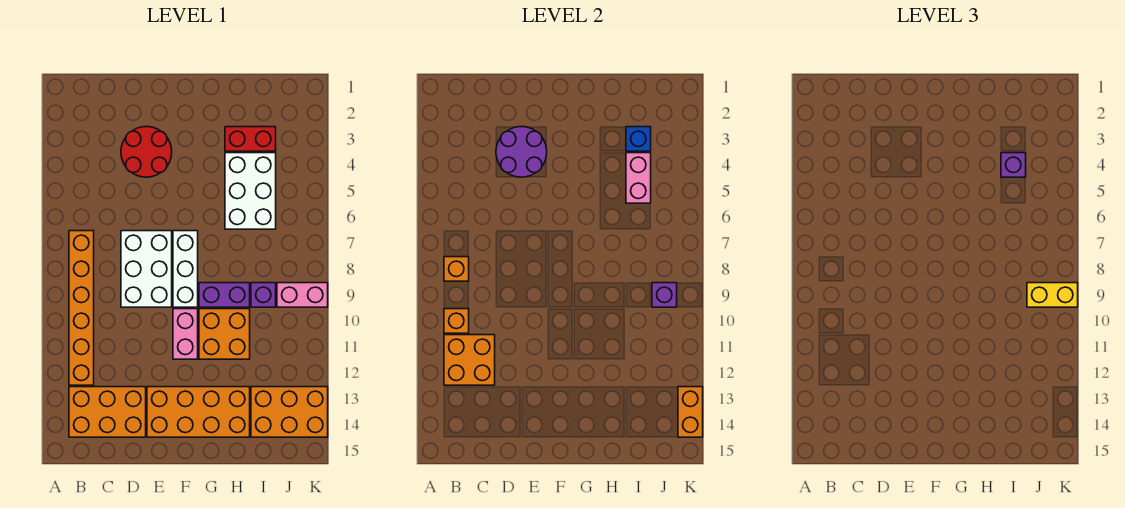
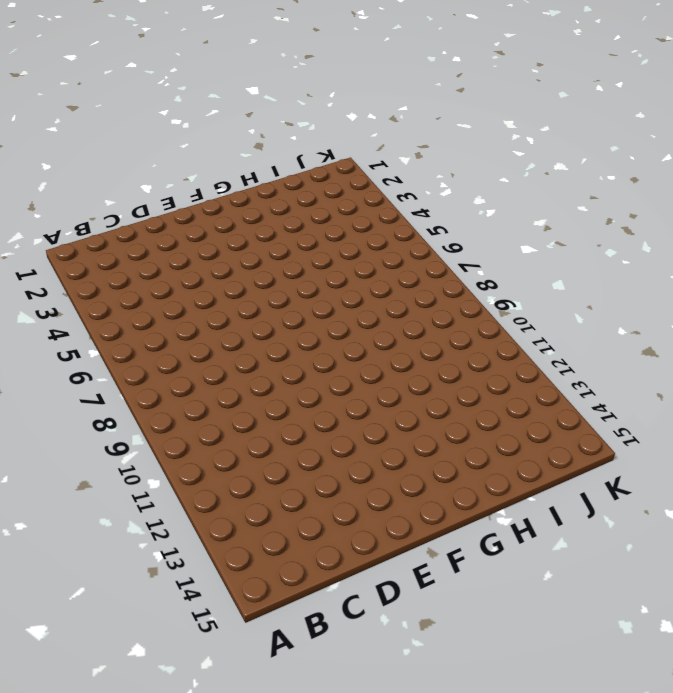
none -> orange 1x6 brick [69,231,94,385]
none -> orange 2x3 brick [69,387,146,437]
none -> red 2x2 round brick [121,127,172,177]

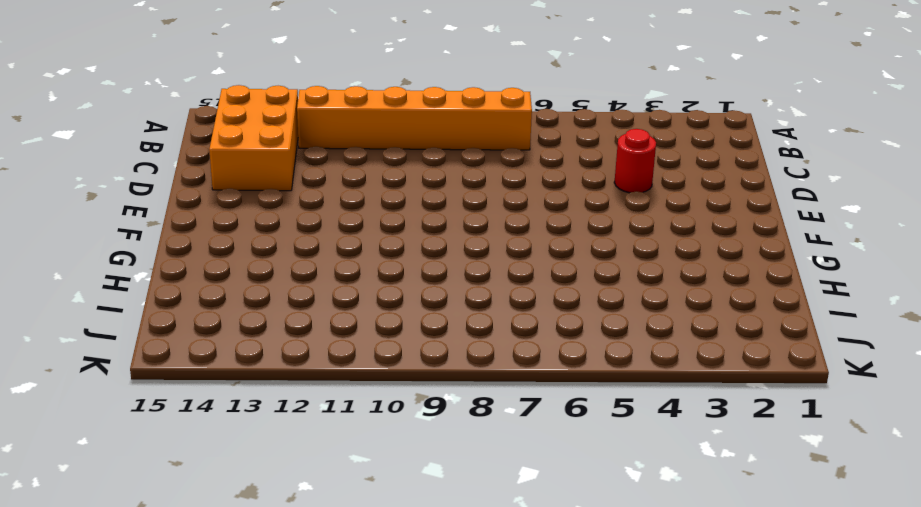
red 1x1 round brick [614,129,656,193] -> red 2x2 round brick [121,127,172,177]
none -> white 2x3 brick [121,231,172,307]
none -> orange 2x4 brick [147,387,250,437]
none -> white 1x3 brick [173,231,198,307]

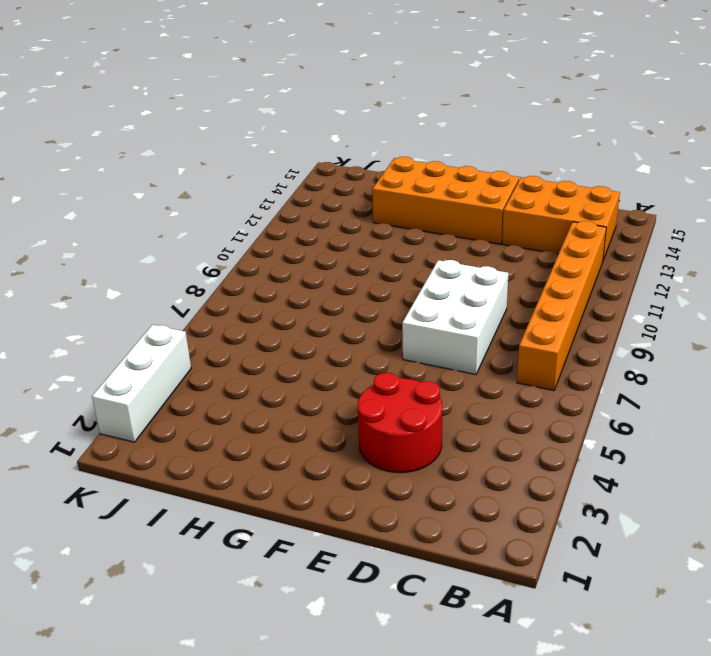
white 1x3 brick [92,325,191,442] -> white 1x3 brick moved to [173,231,198,307]
none -> pink 1x2 brick [173,309,198,359]
none -> purple 1x2 brick [199,283,250,307]
none -> orange 2x2 brick [199,309,250,359]

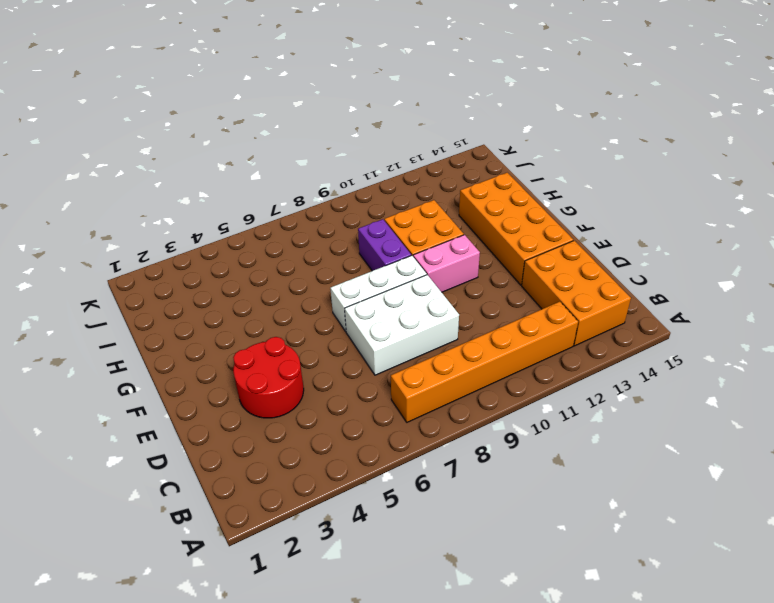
none -> red 1x2 brick [225,127,276,151]
none -> white 2x3 brick [225,153,276,229]
none -> purple 1x1 brick [251,283,276,307]

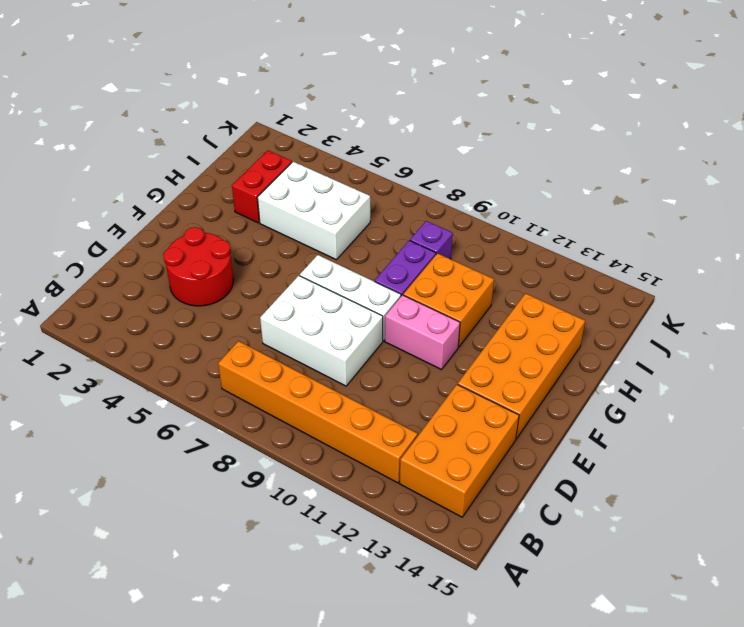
none -> orange 2x3 brick [251,387,328,437]
none -> pink 1x2 brick [277,283,328,307]
none -> orange 1x1 brick [444,257,469,281]

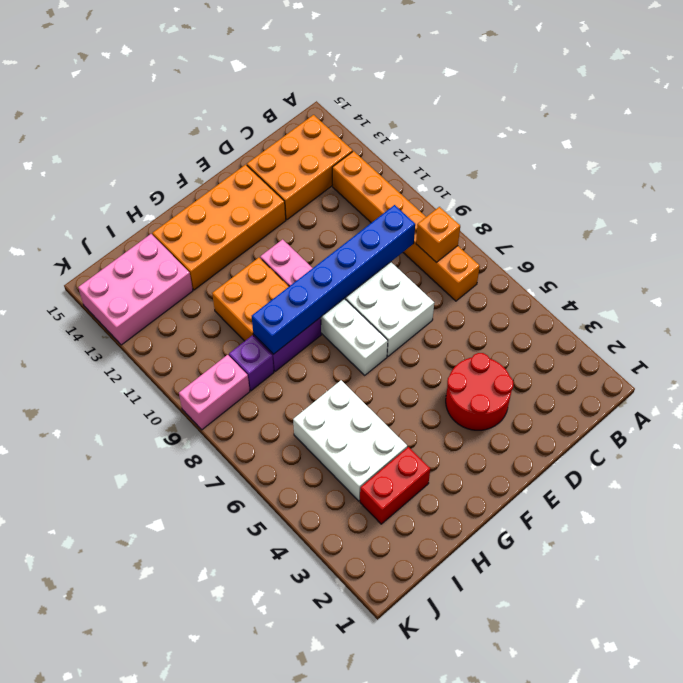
blue 1x6 brick [252,205,415,354] -> none
pink 2x3 brick [78,234,193,345] -> orange 2x3 brick [251,387,328,437]
none -> orange 1x1 brick [444,309,469,333]
none -> orange 2x2 brick [444,335,495,385]
none -> purple 2x2 round brick [496,127,547,177]

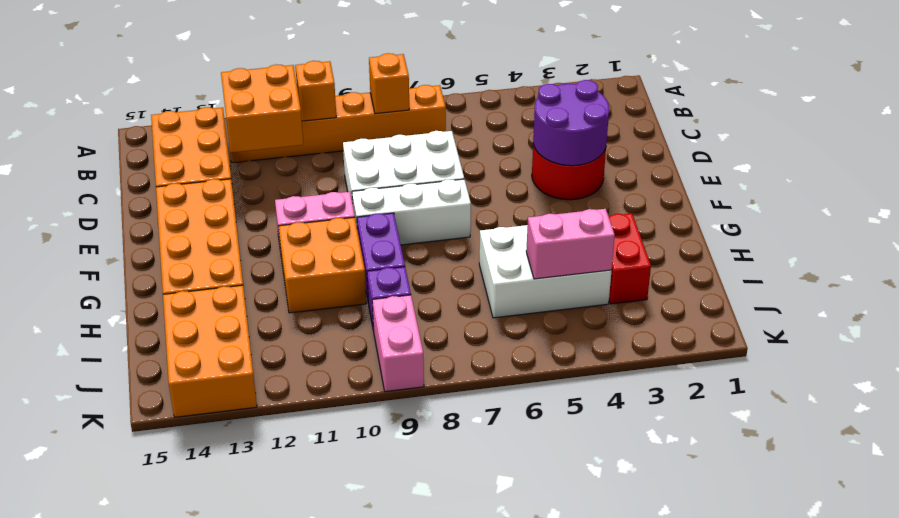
none -> blue 1x1 brick [626,127,651,151]
none -> purple 1x1 brick [652,283,677,307]
none -> orange 1x2 brick [678,387,703,437]

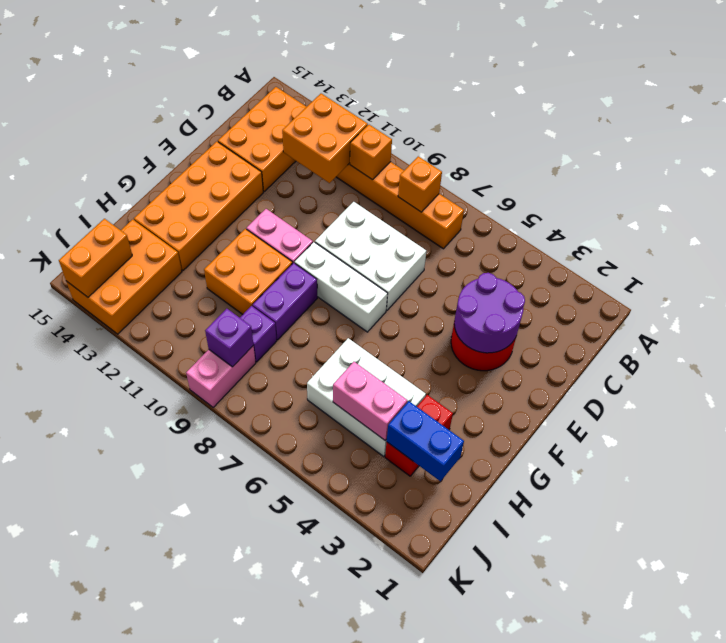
blue 1x2 brick [387,401,464,481] -> blue 1x1 brick [626,127,651,151]
orange 1x2 brick [59,219,132,297] -> orange 1x2 brick turned to [678,387,703,437]
none -> purple 1x1 brick [1001,153,1026,177]
none -> yellow 1x2 brick [1027,283,1078,307]

